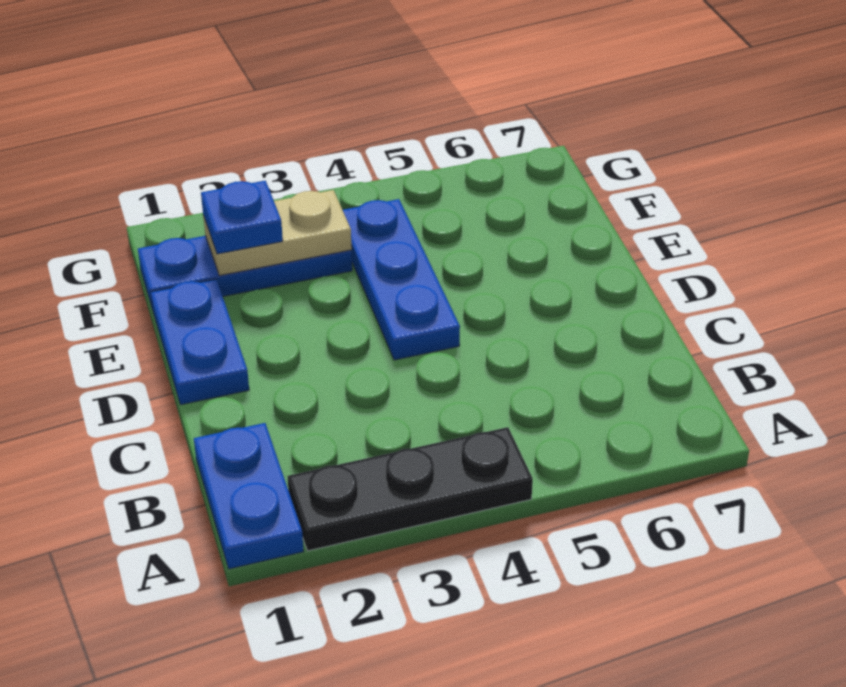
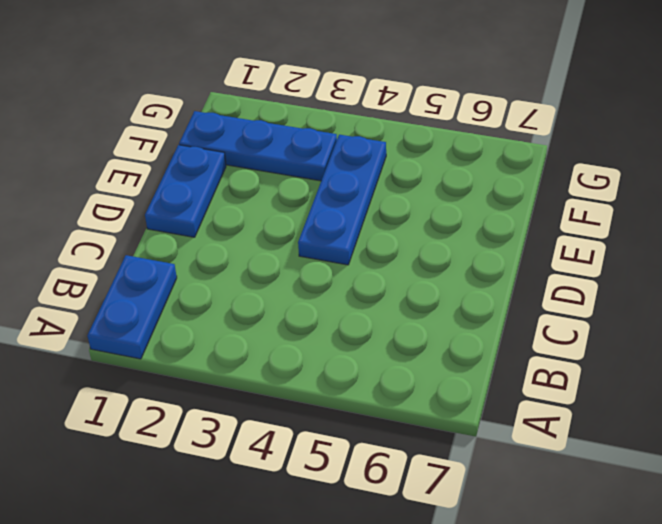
none -> black 1x3 plate [287,427,533,551]
none -> tan 1x2 plate [203,190,352,276]

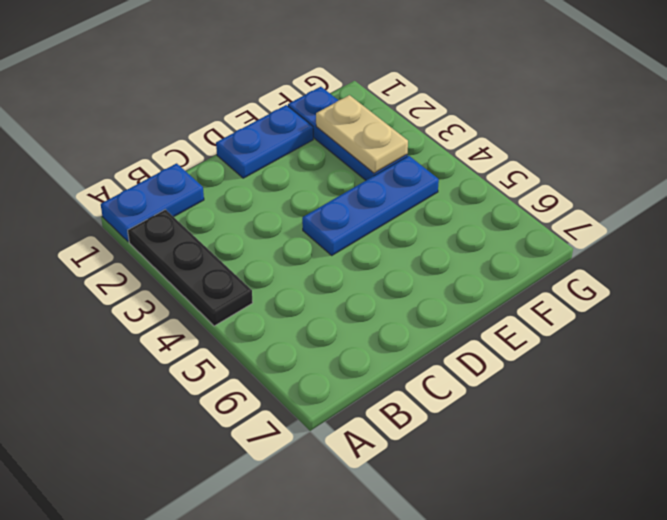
none -> blue 1x1 plate [201,181,283,254]

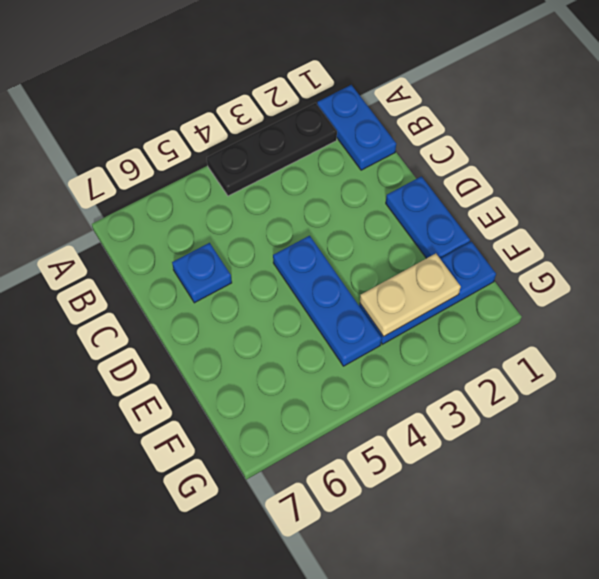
blue 1x1 plate [172,243,232,303] -> blue 1x1 plate moved to [201,181,283,254]

